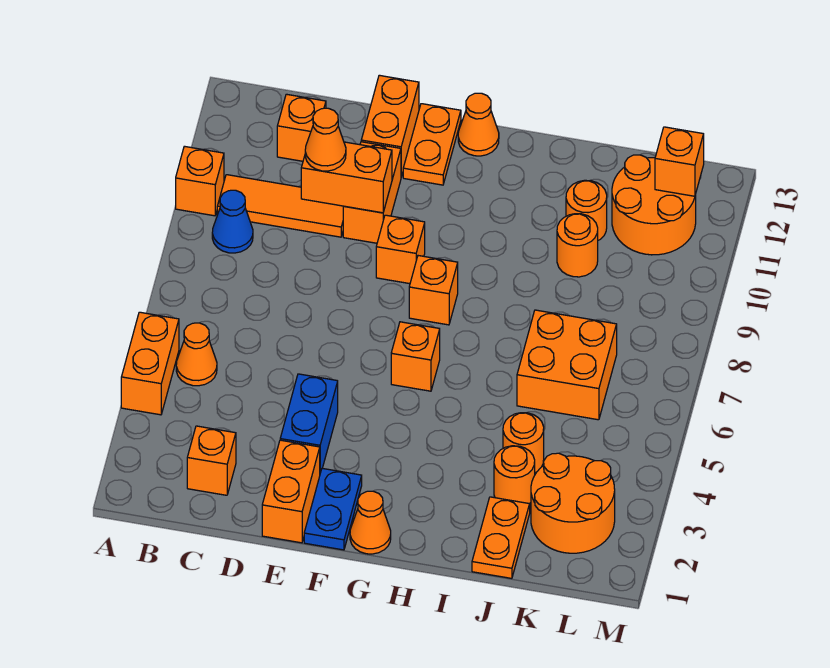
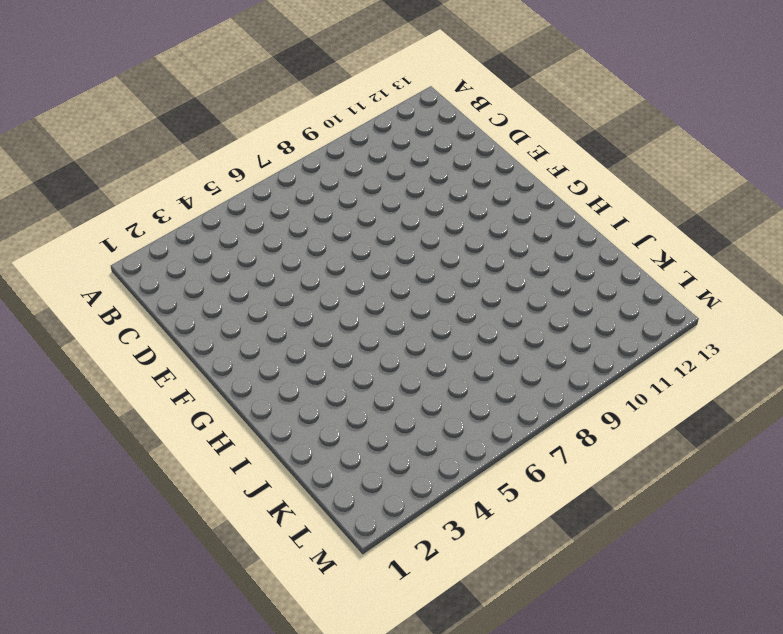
none -> orange 1x2 brick [121,312,179,415]
none -> orange 1x1 brick [176,146,224,216]
none -> orange 1x1 cone [176,323,217,386]

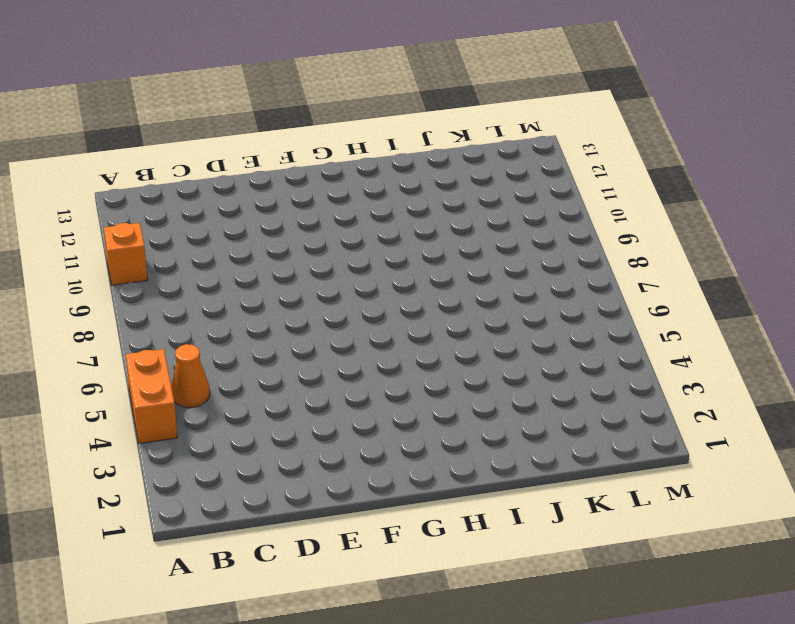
none -> blue 1x1 cone [212,190,253,253]
none -> orange 1x3 tile [217,175,343,237]
none -> orange 1x1 brick [187,426,236,495]

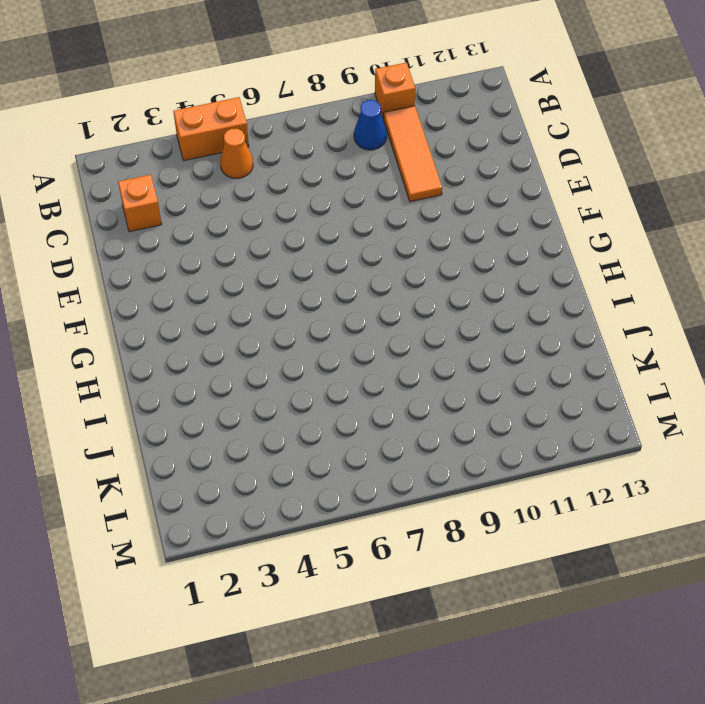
none -> orange 1x1 brick [277,94,326,161]
none -> orange 1x2 brick [262,440,320,543]
none -> blue 1x2 brick [280,374,338,473]

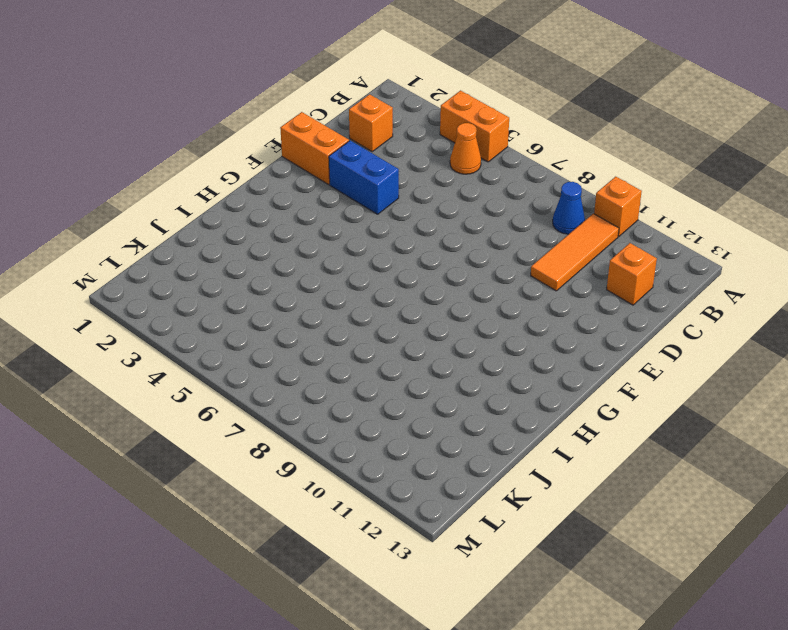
none -> orange 1x2 brick [343,142,401,243]
none -> orange 1x2 brick [361,75,419,177]
none -> blue 1x2 plate [304,468,362,550]

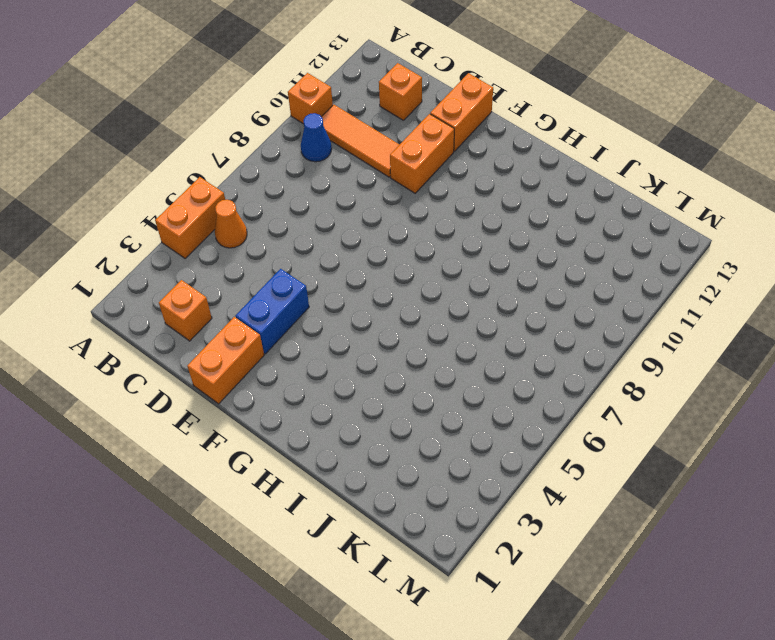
none -> blue 1x2 plate [304,468,362,550]
none -> orange 1x1 brick [376,215,425,284]
none -> orange 1x2 plate [403,104,461,185]

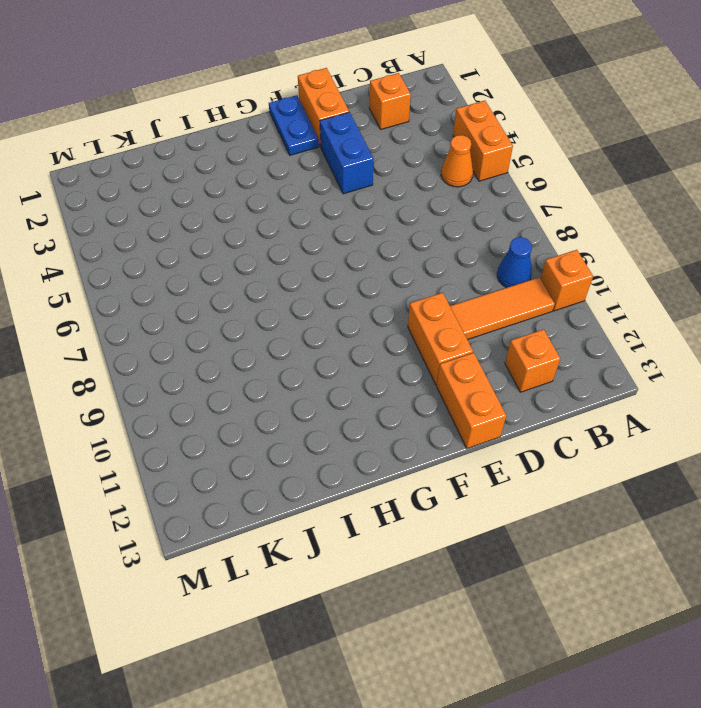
none -> orange 1x1 brick [376,215,425,284]
none -> orange 1x2 plate [403,104,461,185]
none -> orange 1x1 cone [350,491,391,554]

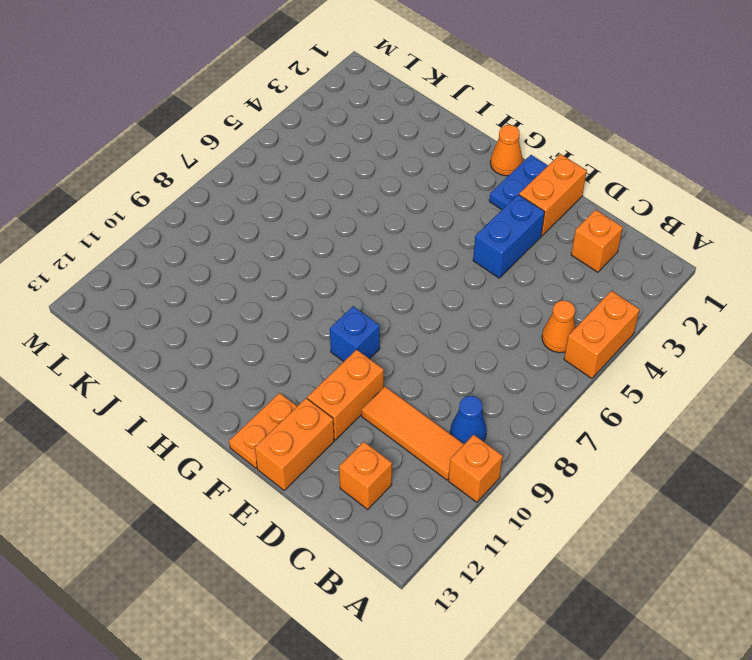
blue 1x1 brick [330,306,380,362] -> orange 1x1 brick [376,215,425,284]
none -> orange 1x1 brick [391,322,440,391]
none -> orange 1x1 brick [409,256,458,325]
none -> orange 1x1 cone [458,93,499,156]

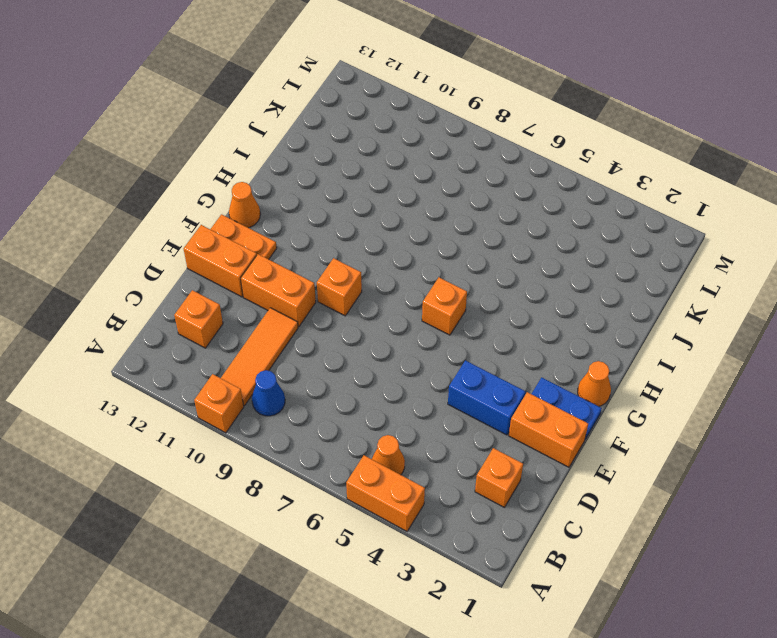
none -> orange 1x1 brick [409,256,458,325]
none -> orange 1x2 plate [472,497,530,578]
none -> orange 1x1 round brick [494,446,535,504]

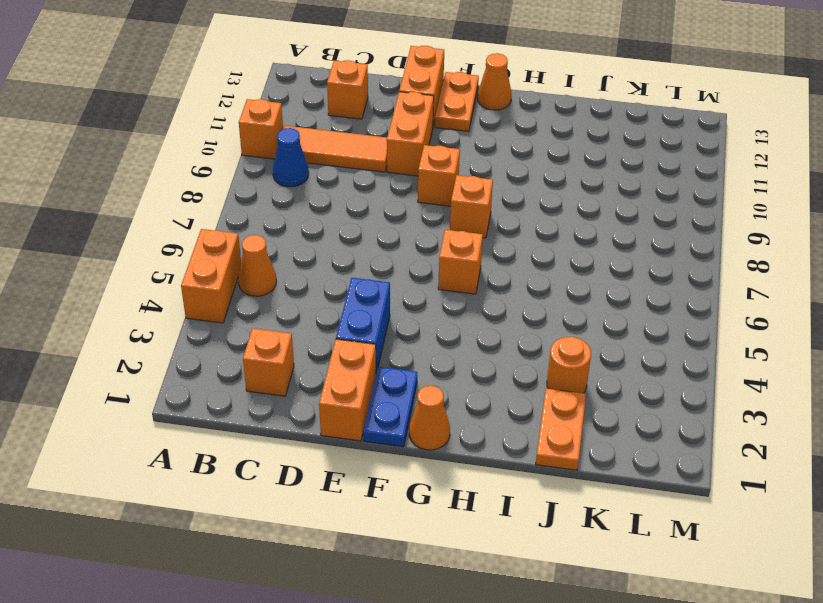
none -> orange 1x1 round brick [503,413,544,473]
none -> orange 2x2 brick [517,310,617,420]
none -> orange 1x1 round brick [557,214,598,277]

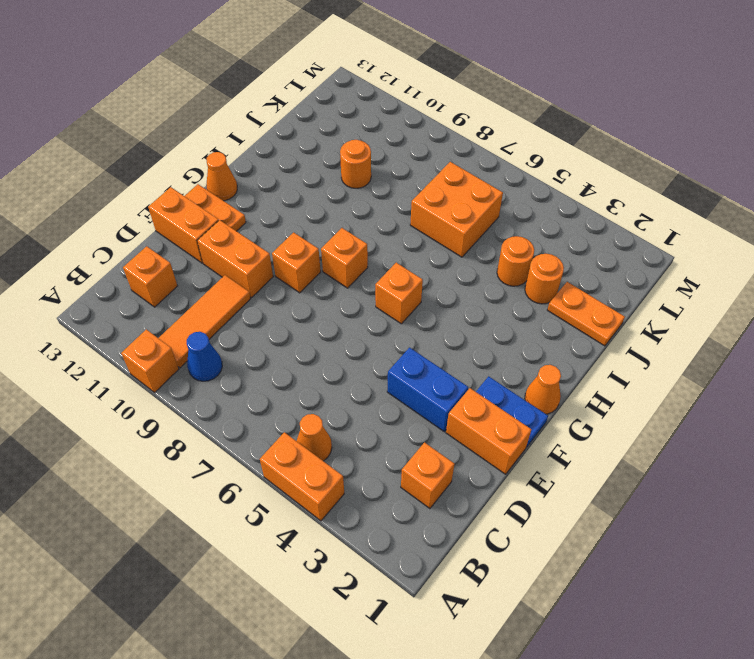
none -> orange 1x1 round brick [566,180,607,240]
none -> orange 2x2 round brick [531,453,615,553]
none -> orange 2x2 round brick [612,155,696,255]

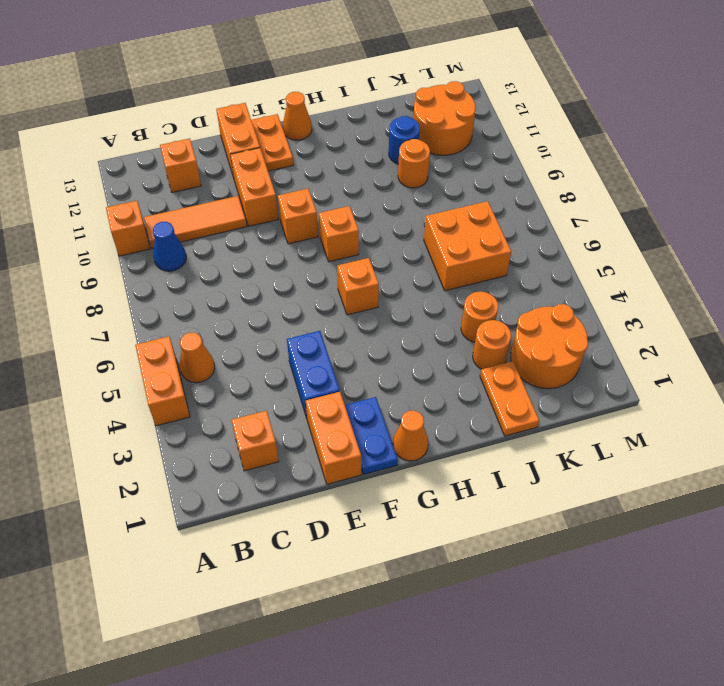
blue 1x1 round brick [389,116,420,164] -> orange 1x1 round brick [566,180,607,240]
none -> orange 1x2 brick [301,142,392,213]
none -> orange 1x1 brick [655,127,704,196]
none -> orange 1x1 cone [305,108,346,171]

